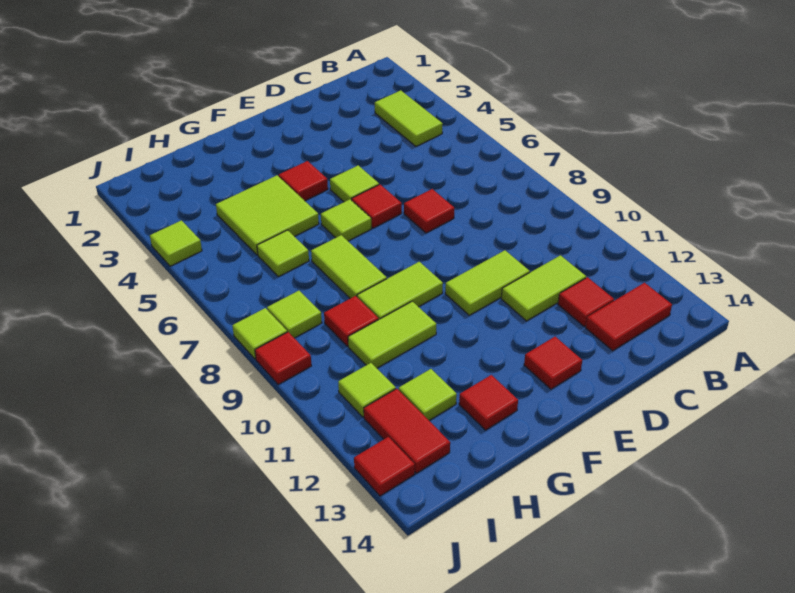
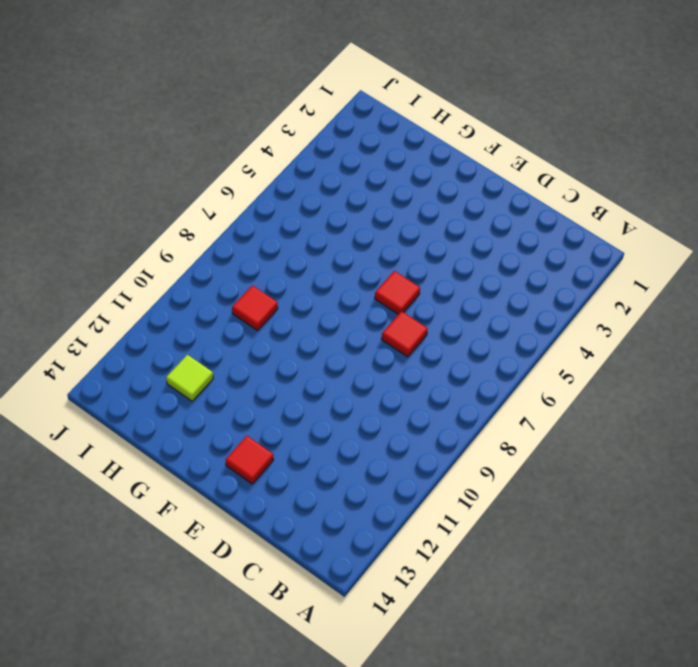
none -> lime 1x2 tile [375,90,443,146]
none -> red 1x2 tile [586,283,672,351]
none -> lime 1x2 tile [501,255,586,321]

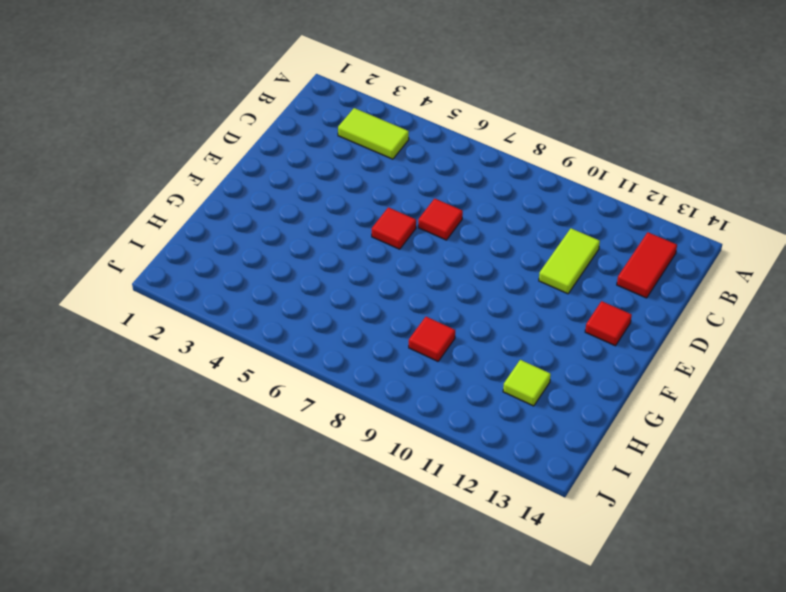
none -> red 1x1 tile [558,277,614,326]
none -> lime 1x2 tile [445,250,530,315]
none -> lime 1x1 tile [330,165,379,202]

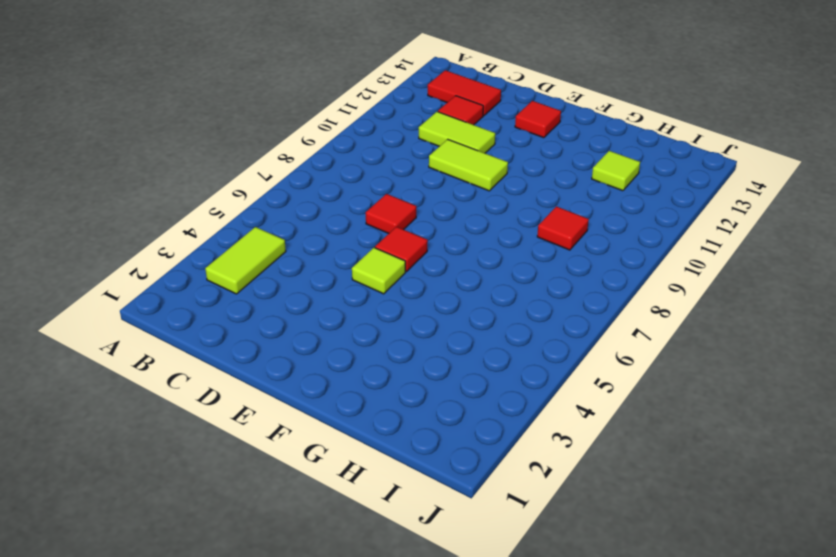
none -> red 1x1 tile [279,161,328,201]
none -> lime 1x1 tile [321,199,372,241]
none -> lime 1x2 tile [357,262,443,319]

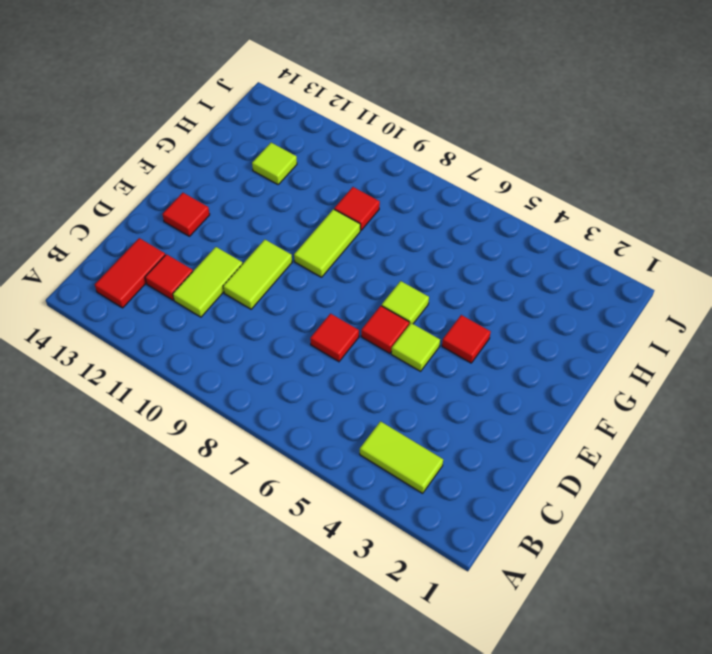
none -> lime 2x2 tile [216,175,319,255]
none -> lime 1x2 tile [311,235,387,298]
none -> lime 1x2 tile [348,301,436,368]

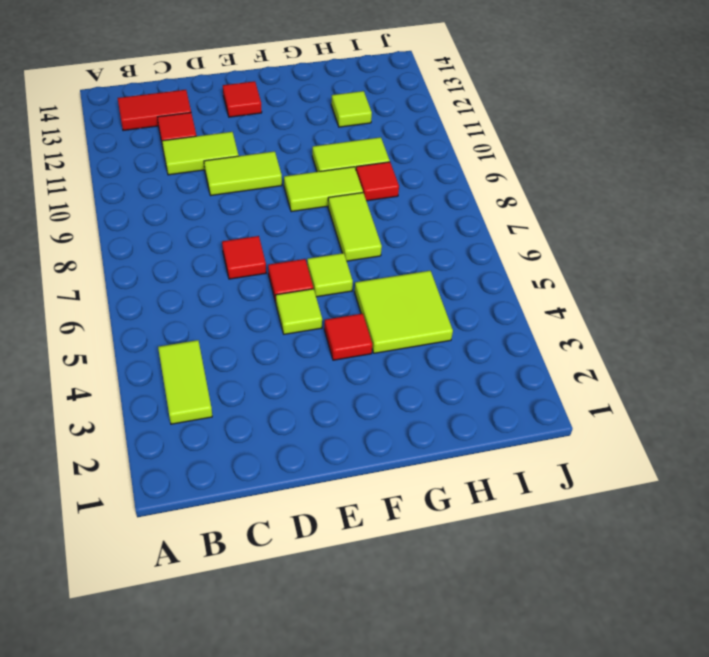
none -> red 1x1 tile [459,375,518,430]
none -> lime 1x1 tile [257,230,309,277]
none -> lime 1x1 tile [267,291,322,338]

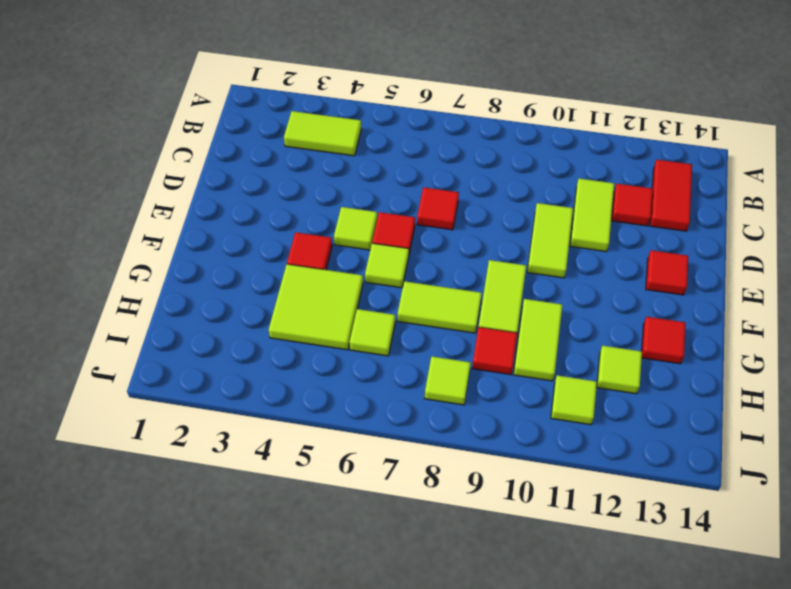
none -> red 1x2 tile [364,389,450,473]
none -> lime 1x1 tile [150,220,202,266]
none -> lime 1x1 tile [232,308,287,359]

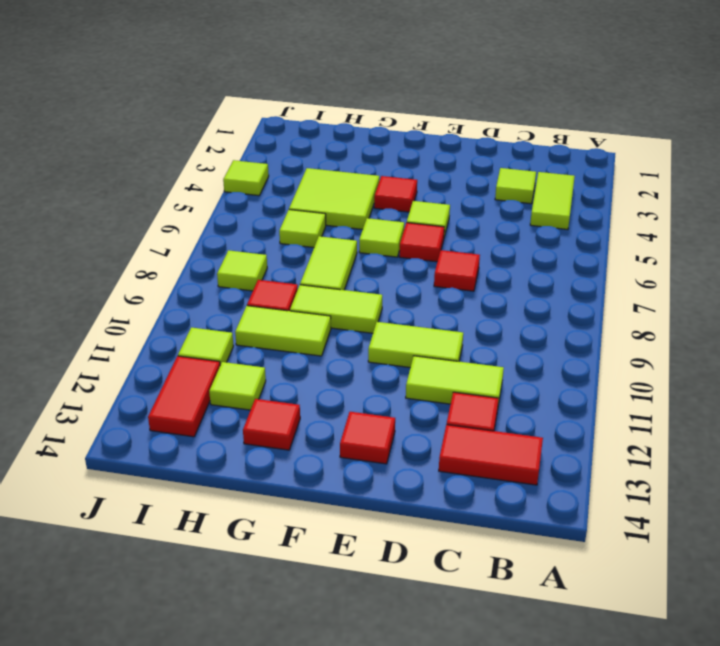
lime 1x1 tile [495,168,536,204] -> lime 1x1 tile moved to [232,308,287,359]
none -> red 1x1 tile [255,332,311,384]
none -> red 1x1 tile [354,437,415,496]

